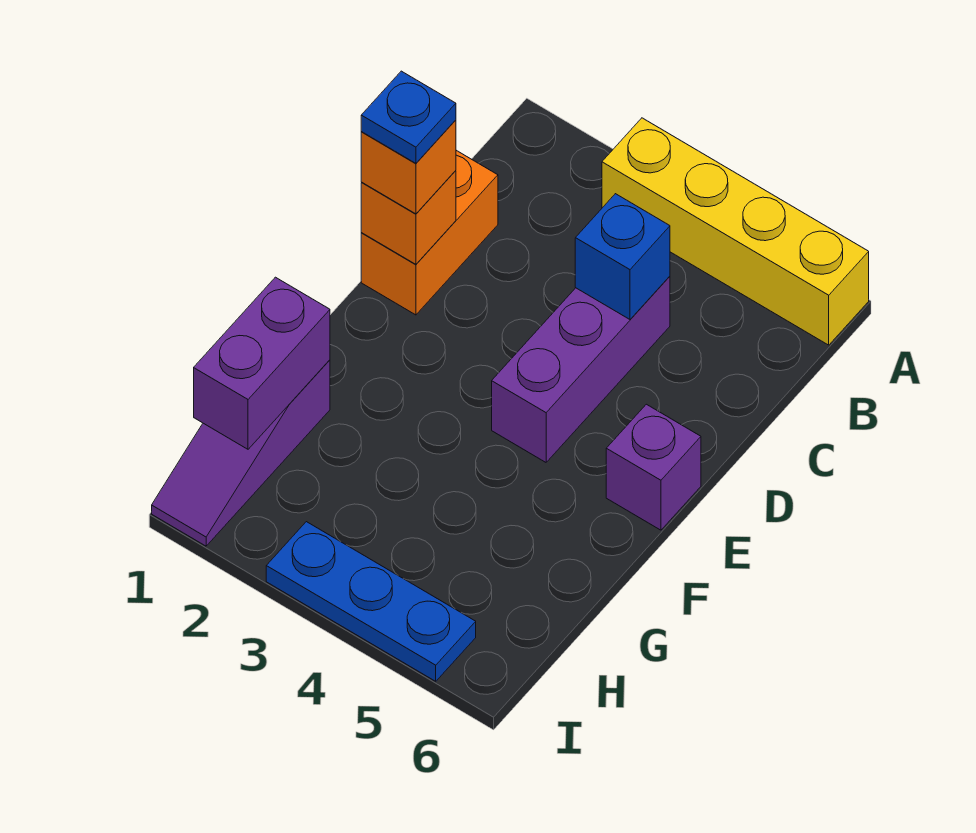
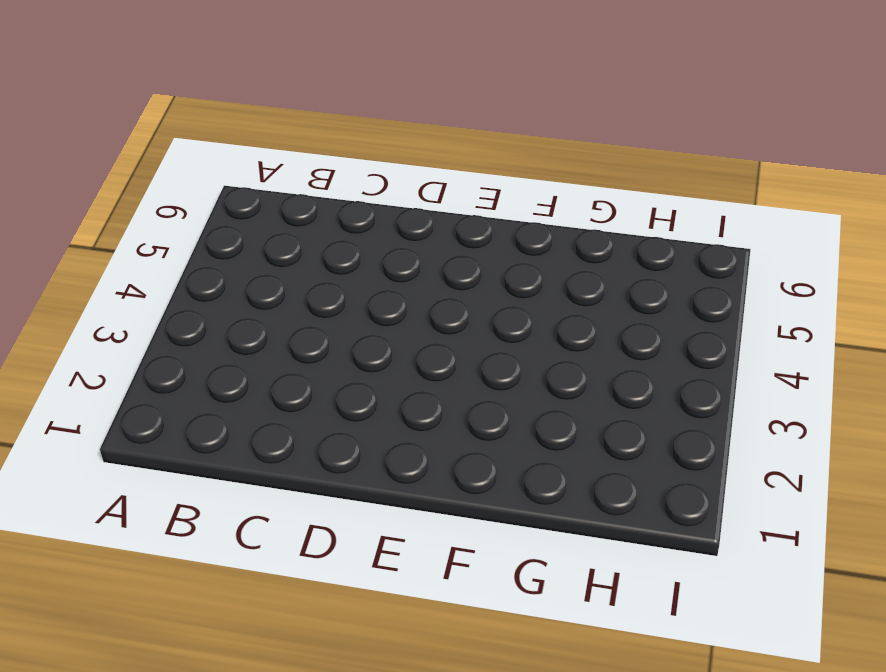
none -> yellow 1x4 brick [602,118,869,345]
none -> orange 1x2 brick [361,150,498,315]

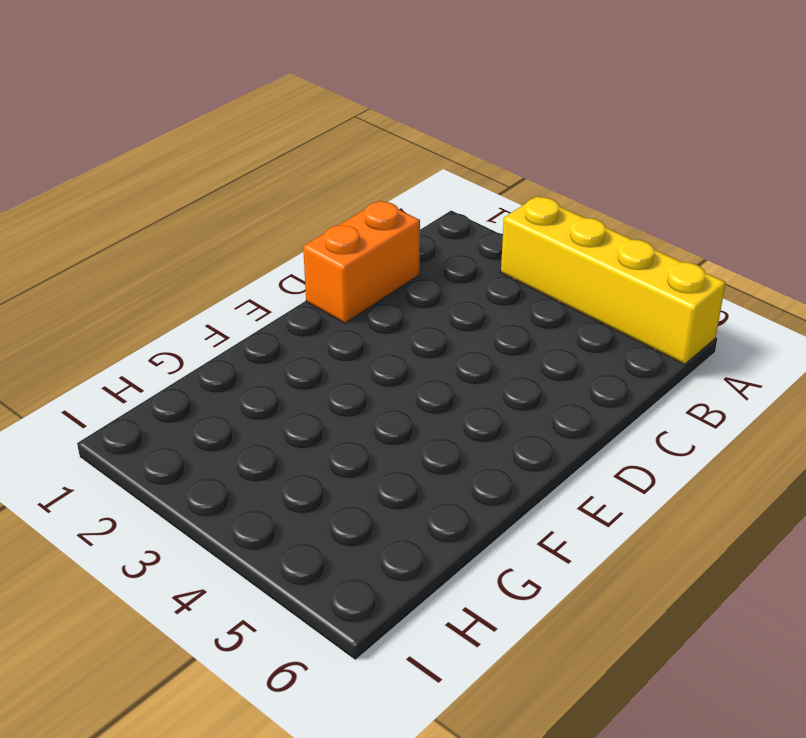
none -> purple 1x3 brick [492,276,670,462]
none -> purple 1x1 brick [606,404,701,530]

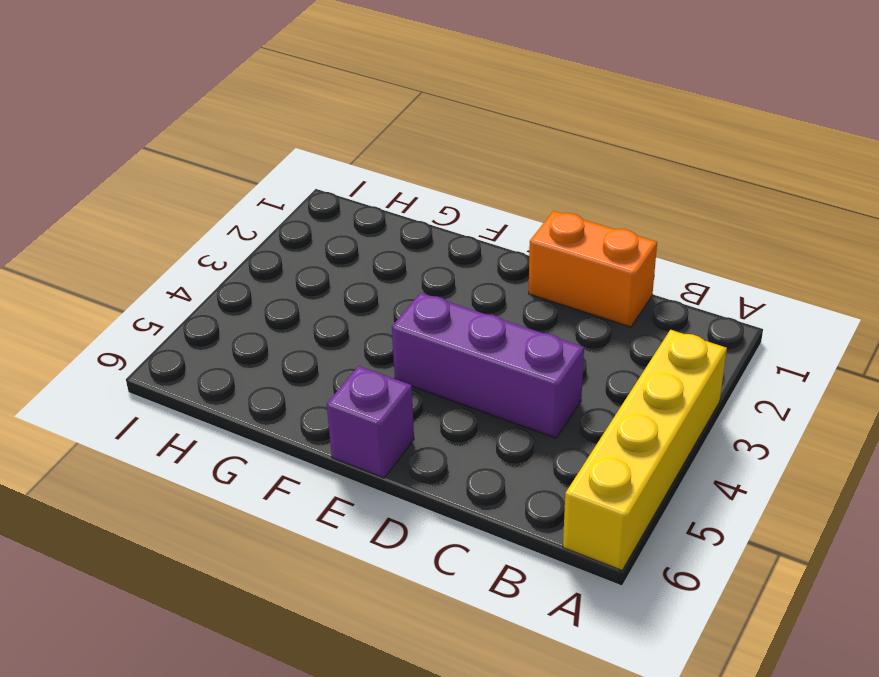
none -> purple 1x3 slope [152,360,330,546]
none -> blue 1x3 plate [266,522,476,681]

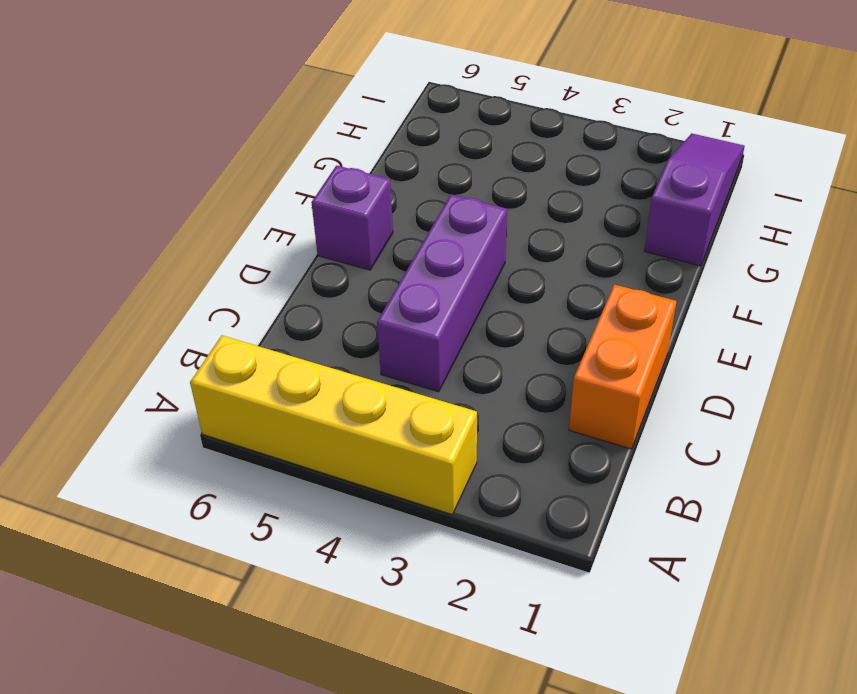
none -> blue 1x3 plate [266,522,476,681]
none -> blue 1x1 brick [575,194,670,319]

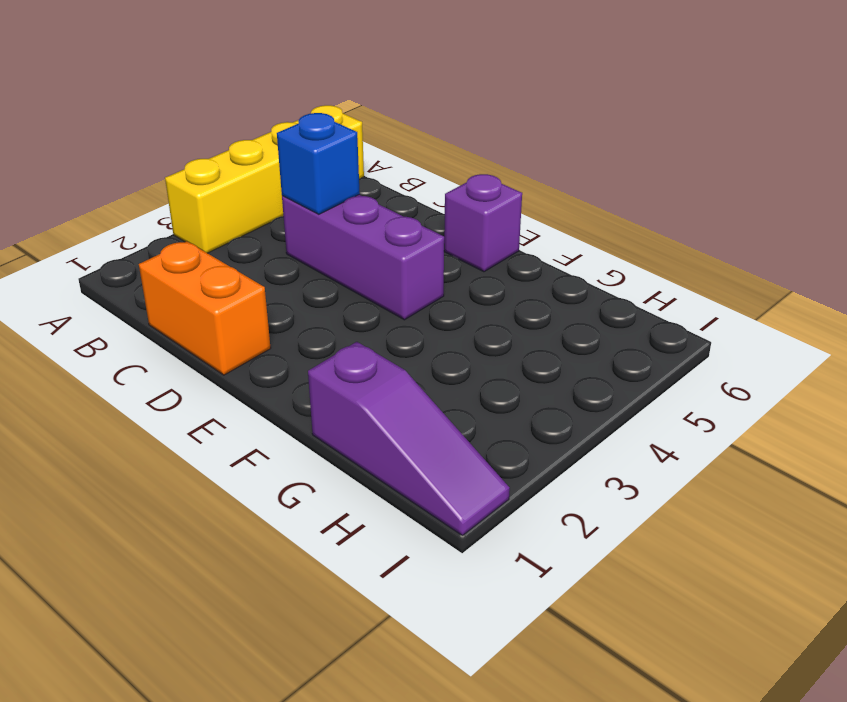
none -> blue 1x3 plate [266,522,476,681]
none -> orange 1x1 brick [361,171,456,264]

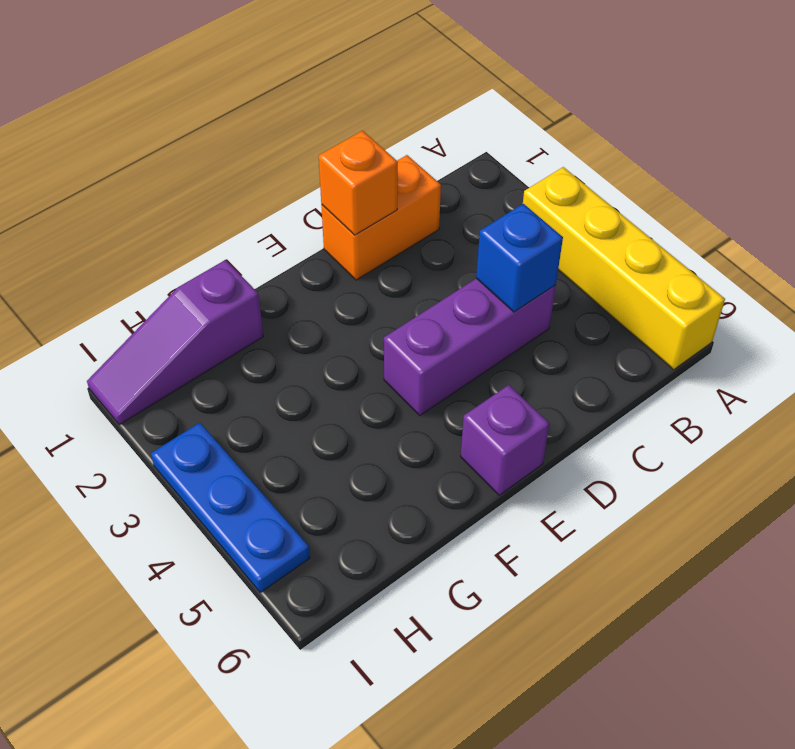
none -> purple 1x2 brick [194,277,330,449]
none -> orange 1x1 brick [361,120,456,214]

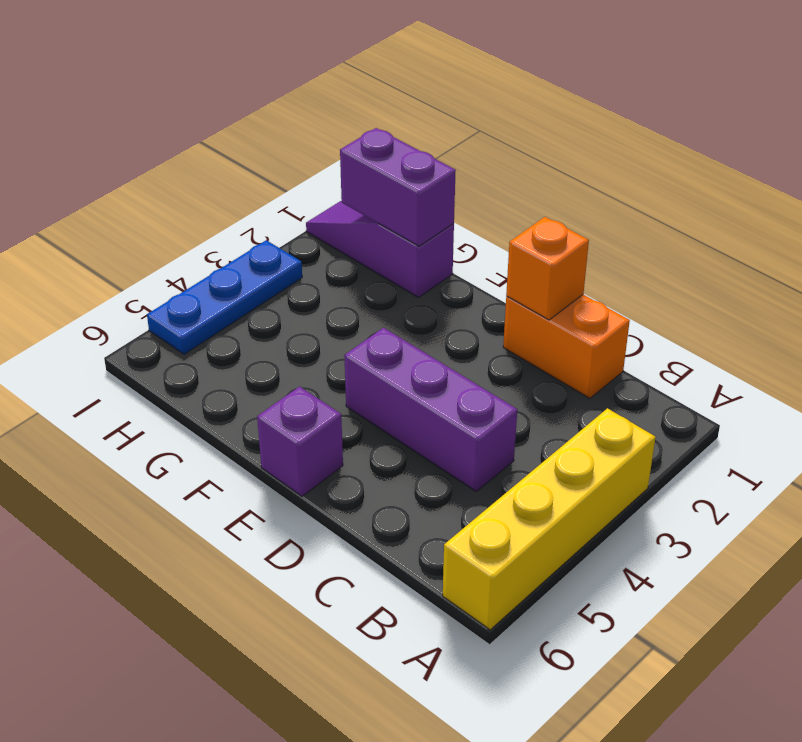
none -> blue 1x1 brick [575,194,670,319]
none -> orange 1x1 brick [361,120,456,214]

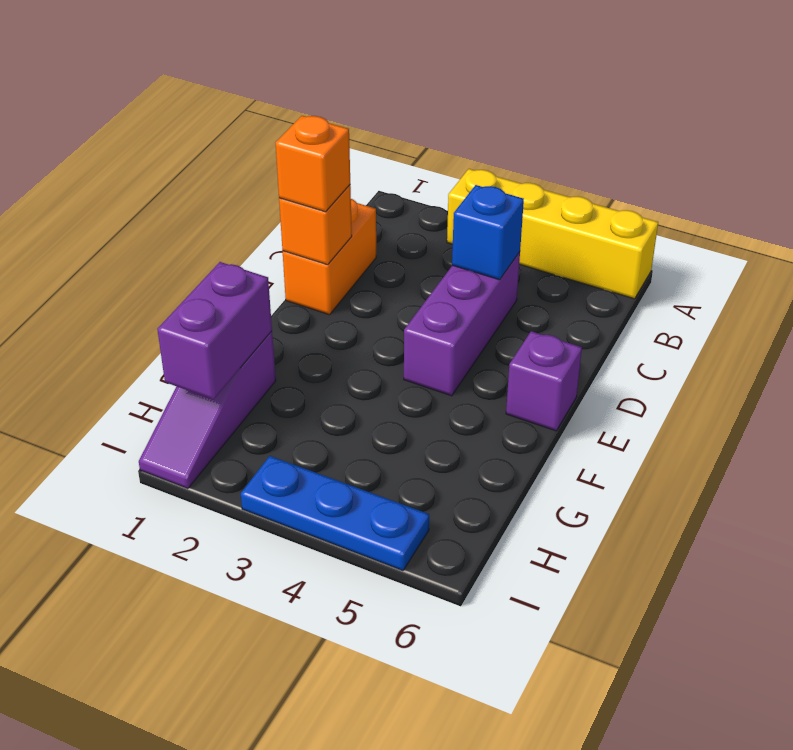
none -> blue 1x1 plate [361,71,456,163]

